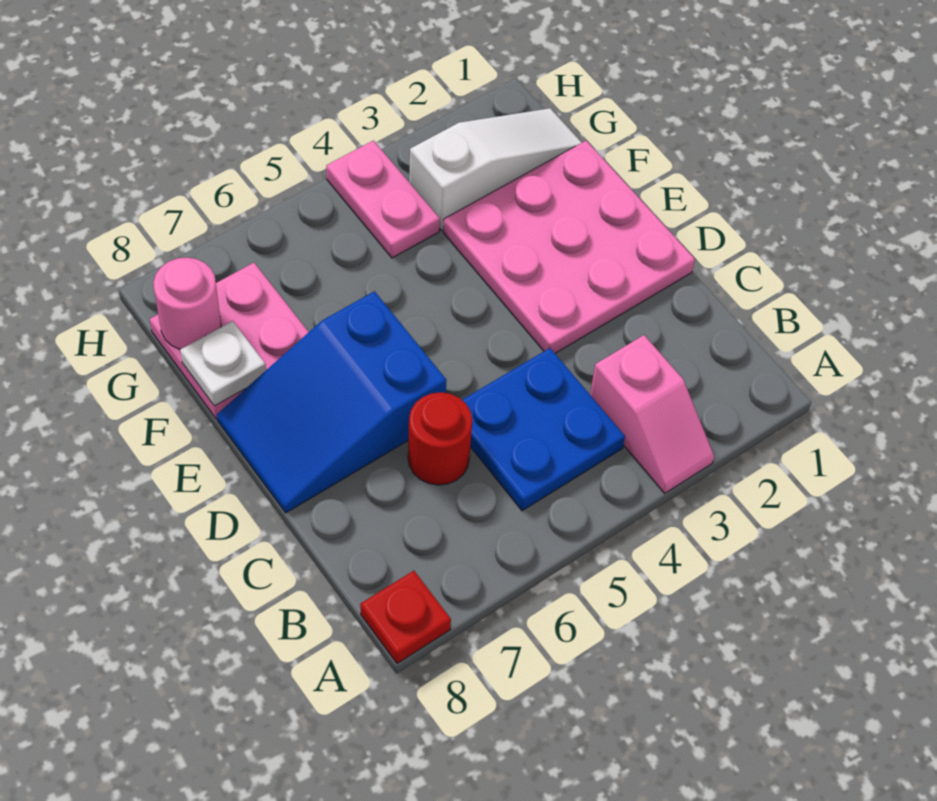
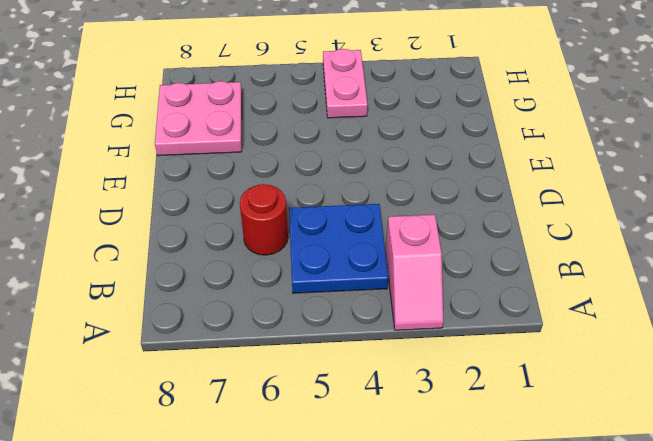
none -> red 1x1 plate [360,571,451,663]
none -> pink 3x3 plate [443,141,695,353]

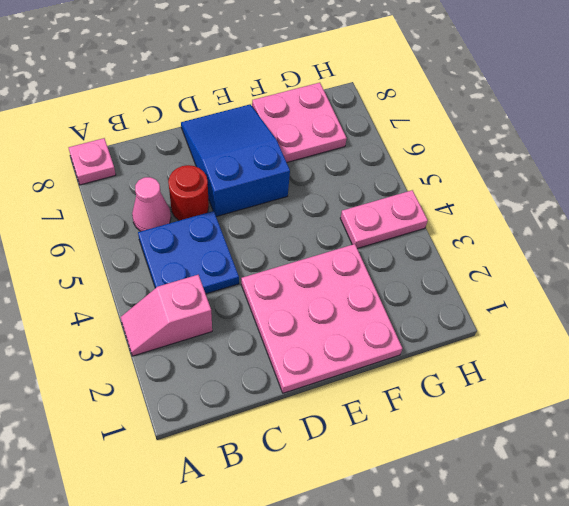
pink 1x1 plate [69,138,116,185] -> red 1x1 plate [360,571,451,663]
pink 1x1 cone [132,177,171,231] -> none
none -> white 1x3 slope [409,108,582,230]
none -> white 1x1 plate [180,321,266,406]

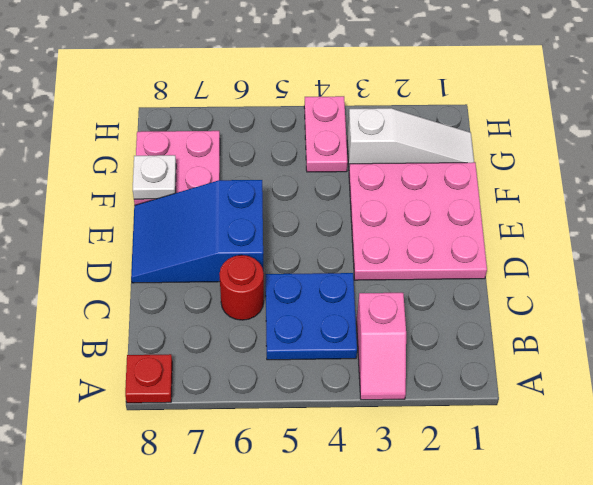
none -> pink 1x1 round brick [153,257,221,349]

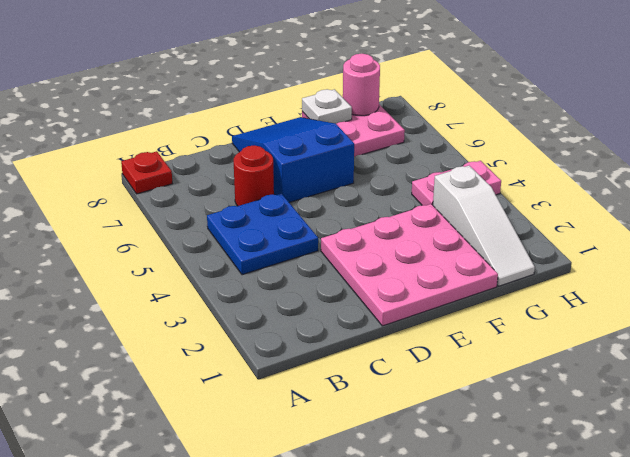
none -> pink 1x2 slope [590,335,714,493]

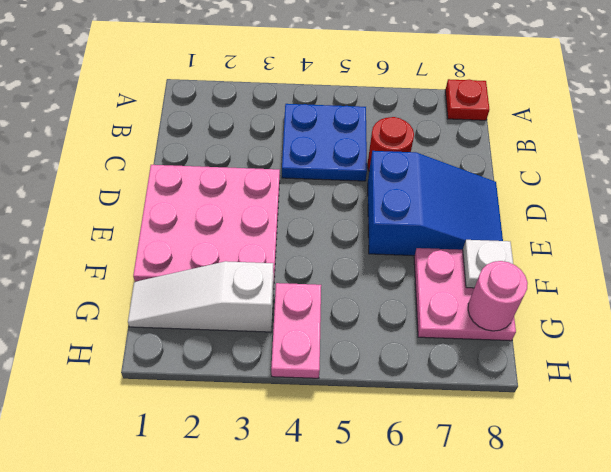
none -> pink 1x2 slope [590,335,714,493]

